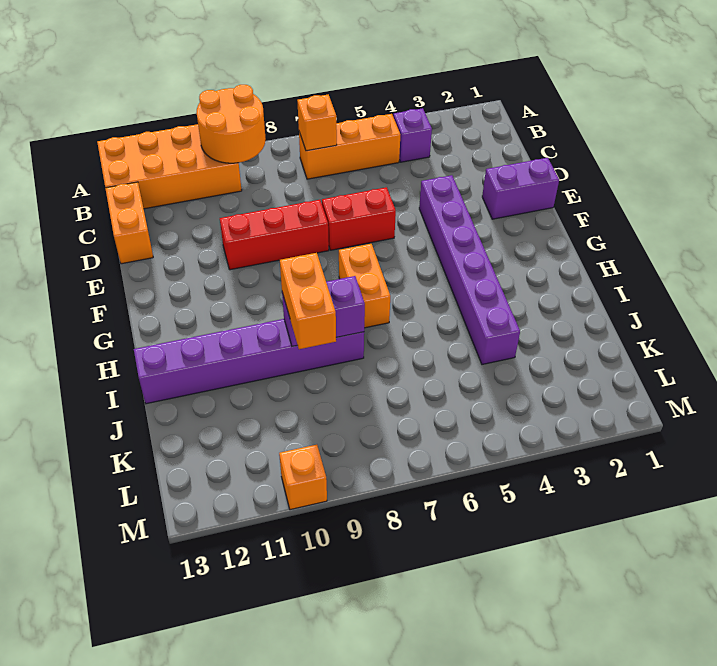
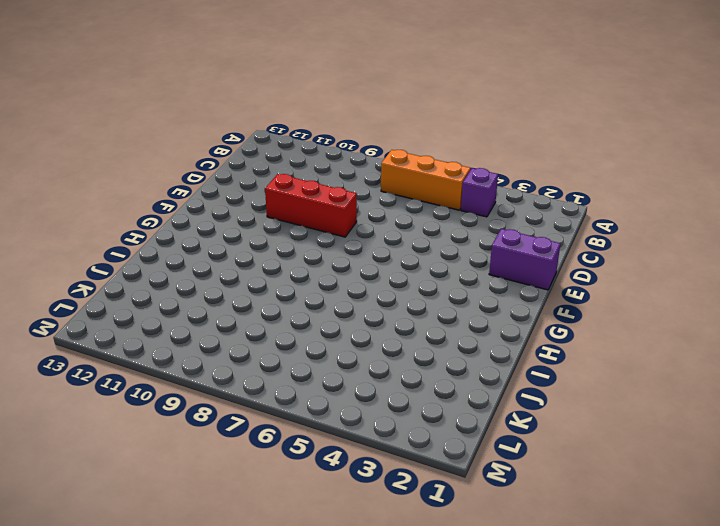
none -> orange 2x4 brick [97,124,242,209]
none -> orange 1x2 brick [105,182,153,264]
none -> purple 1x6 brick [419,175,520,365]

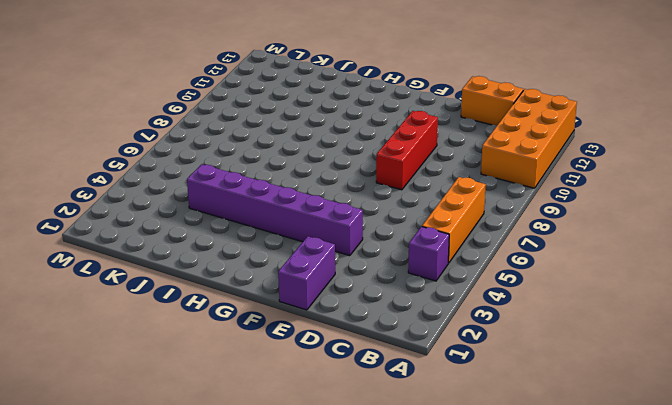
none -> red 1x2 brick [322,187,396,250]
none -> orange 1x2 brick [339,244,390,328]
none -> purple 1x6 brick [134,319,364,404]

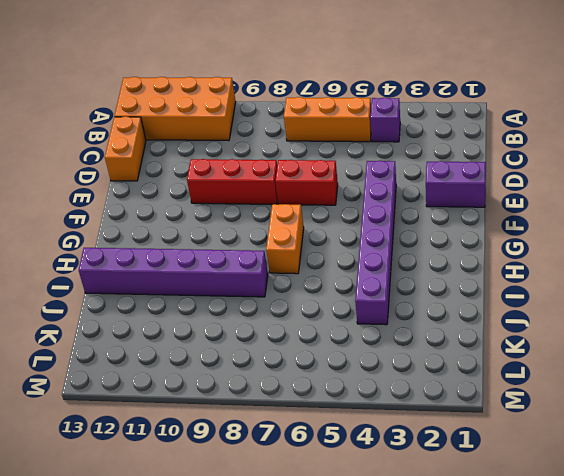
none -> orange 1x1 brick [279,445,327,510]
none -> orange 2x2 round brick [197,85,266,163]
none -> orange 1x1 brick [297,95,337,151]

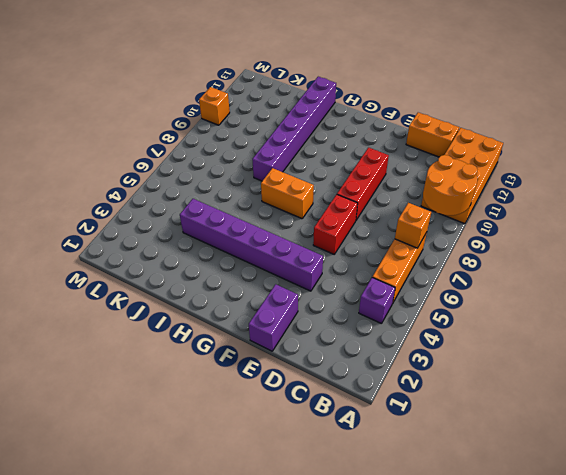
none -> purple 1x2 brick [282,276,365,346]
none -> orange 1x2 brick [280,253,336,349]

